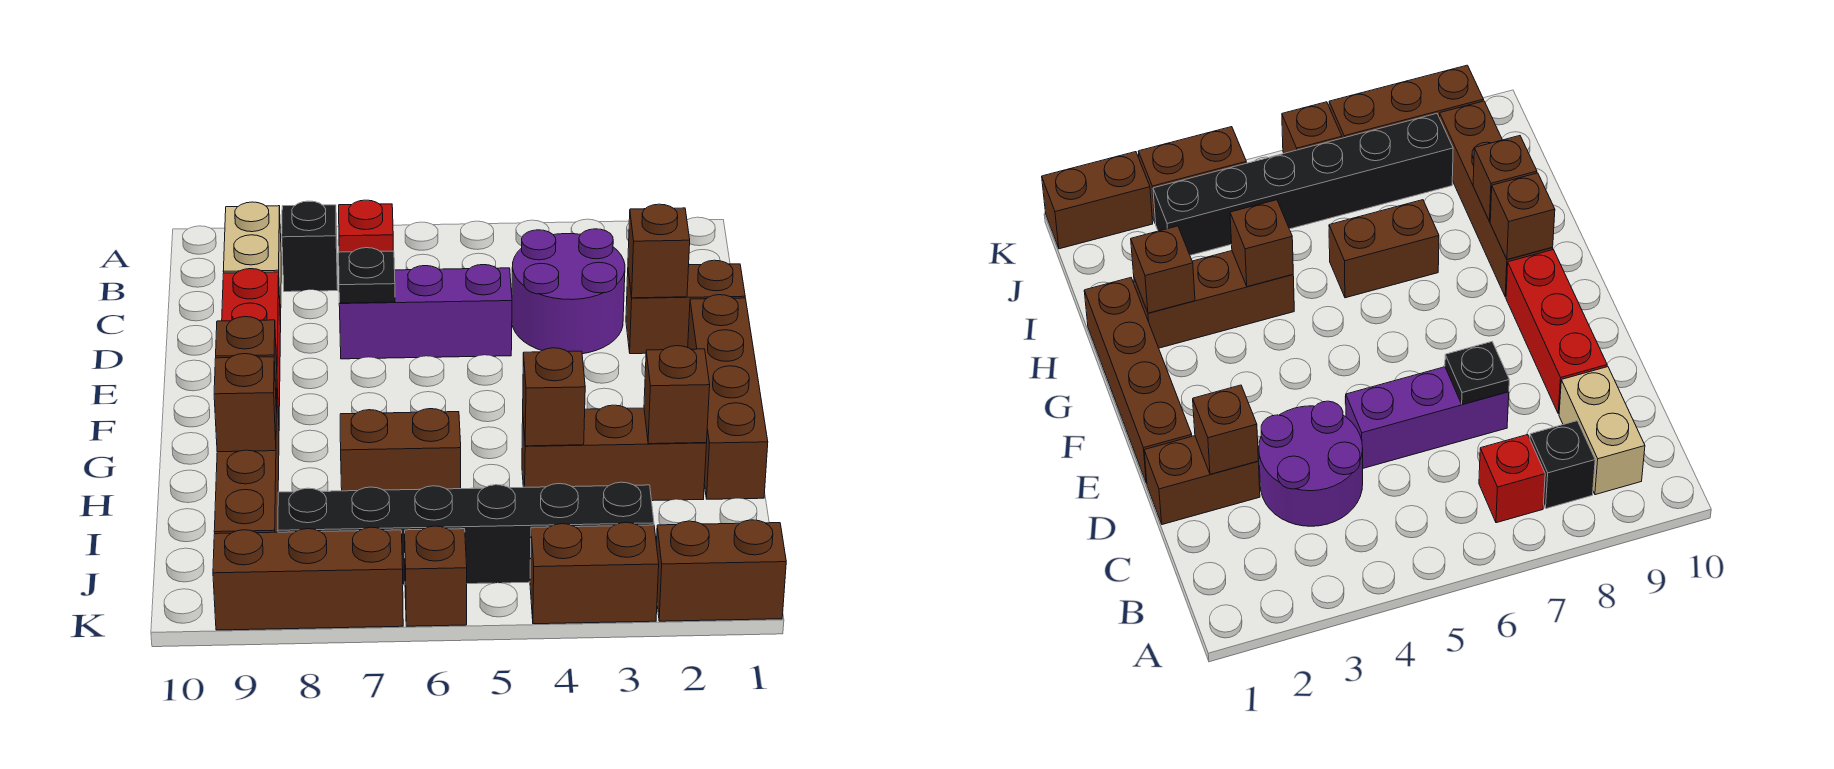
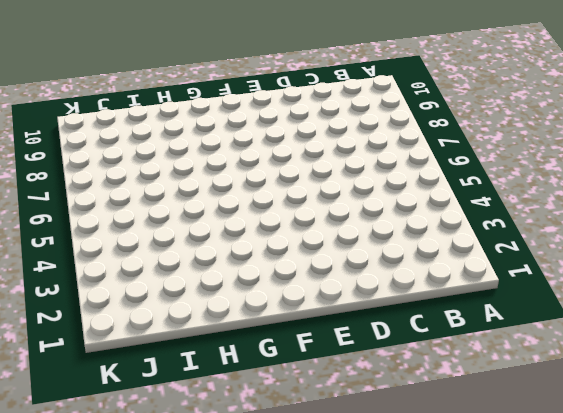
none -> red 1x1 brick [339,200,393,252]
none -> black 1x1 brick [282,201,338,292]
none -> tan 1x2 brick [223,202,281,325]

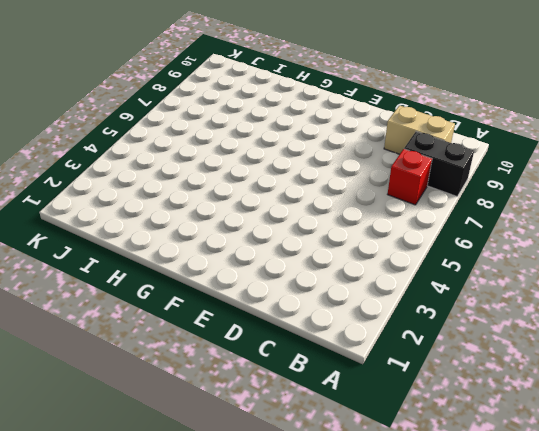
black 1x2 brick [404,131,474,196] -> black 1x1 brick [282,201,338,292]
none -> purple 2x2 round brick [512,229,625,354]
none -> brown 1x2 brick [626,260,745,354]
none -> purple 1x3 brick [339,265,512,359]

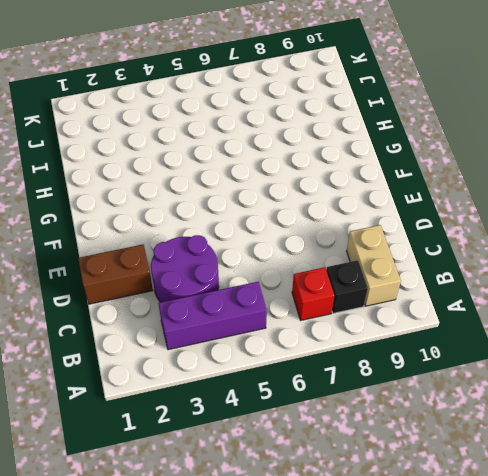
purple 1x3 brick [158,282,267,350] -> purple 1x3 brick moved to [339,265,512,359]
none -> red 1x3 brick [222,269,281,417]
none -> brown 1x4 brick [688,295,768,499]
none -> brown 1x4 brick [214,391,279,534]

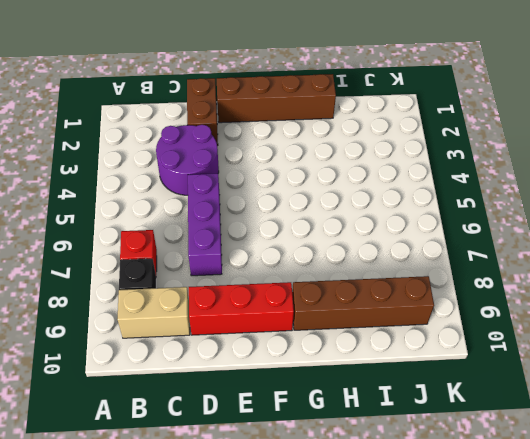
none -> brown 1x3 brick [522,405,707,501]
none -> brown 1x2 brick [340,409,461,491]
none -> black 1x6 brick [278,482,654,585]

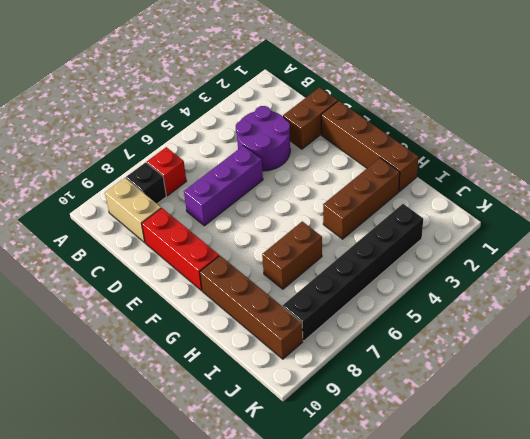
none -> brown 1x2 brick [656,520,786,621]
none -> brown 1x2 brick [530,522,659,624]
none -> brown 1x1 brick [405,526,467,626]

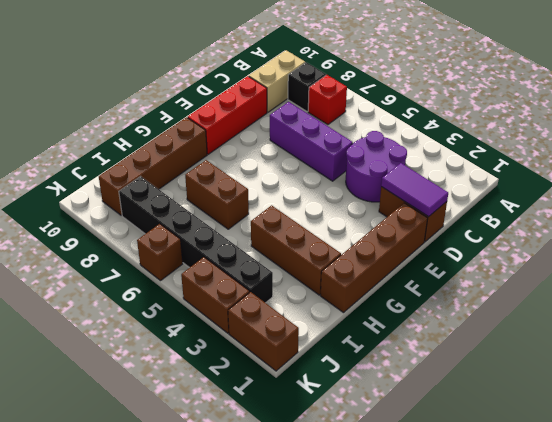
purple 1x2 tile [381,163,448,217] -> brown 1x1 brick [628,204,690,298]
none -> brown 1x3 brick [213,527,403,630]
none -> black 1x1 plate [339,248,395,303]
none -> brown 1x1 brick [216,317,277,410]

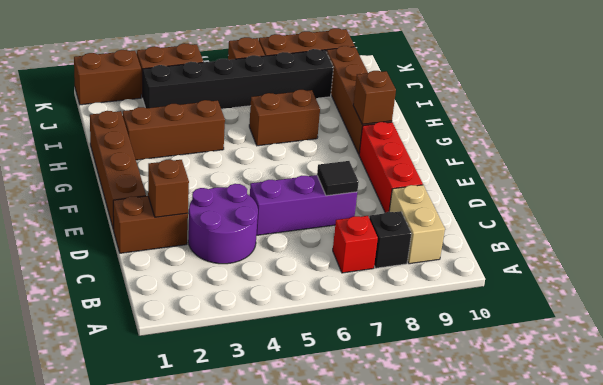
black 1x1 tile [317,161,359,196] -> black 1x1 plate [339,248,395,303]
none -> brown 1x1 brick [644,346,710,444]
none -> brown 1x1 brick [523,348,585,446]
none -> brown 1x1 brick [214,354,276,452]

